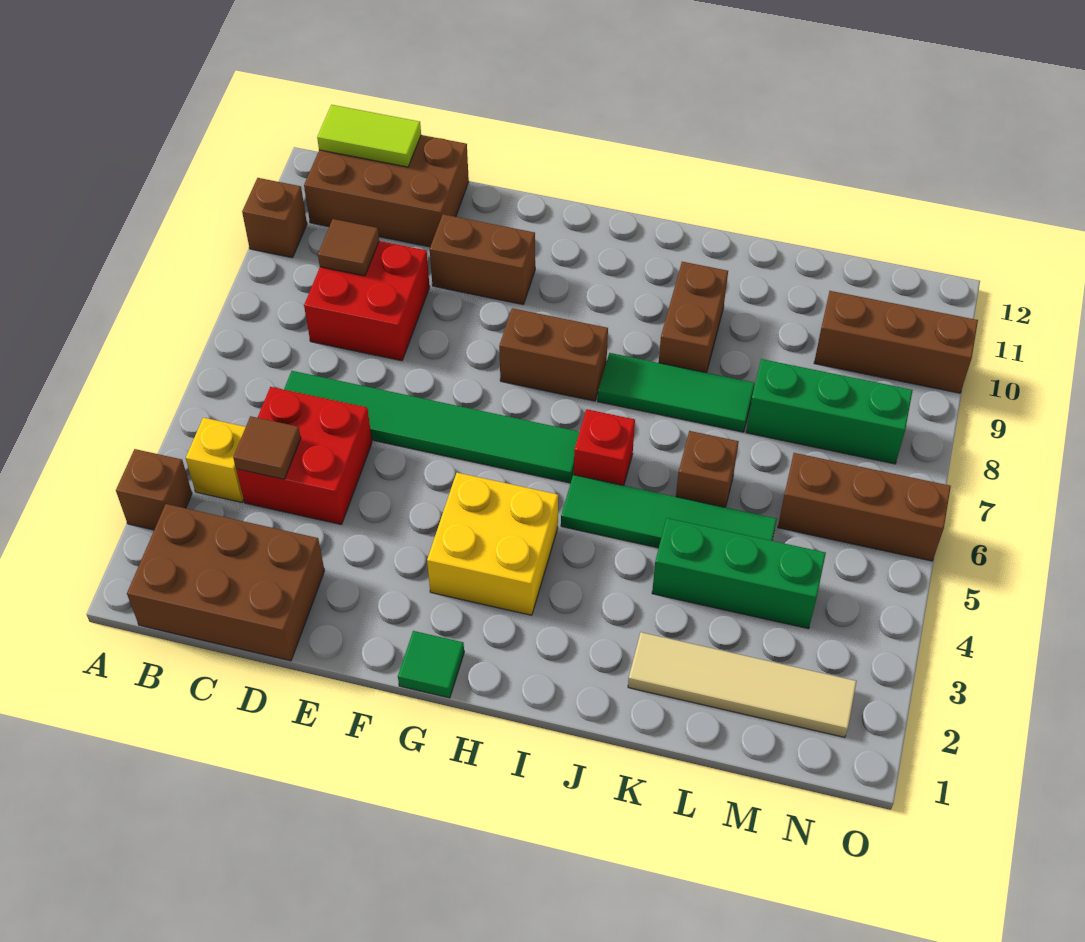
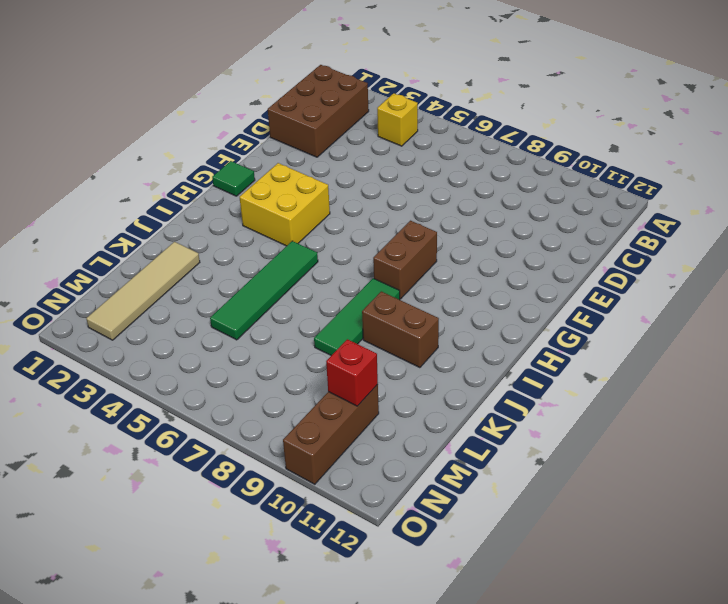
red 1x1 brick [326,339,378,406] -> red 1x1 brick moved to [574,409,635,486]
none -> brown 1x1 brick [116,449,192,530]
none -> brown 1x1 brick [242,178,307,258]
none -> brown 2x3 brick [304,135,469,247]

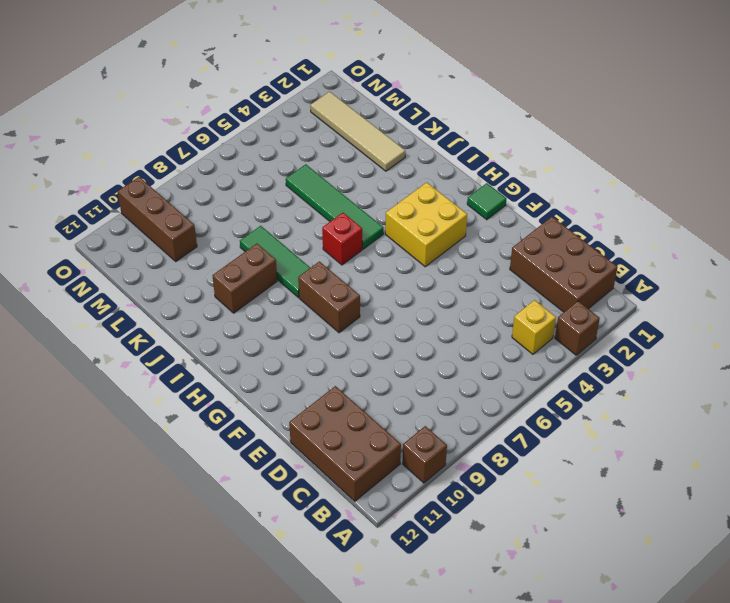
none -> red 2x2 brick [236,387,372,525]
none -> green 1x6 tile [284,371,579,483]
none -> red 2x2 brick [304,241,430,361]

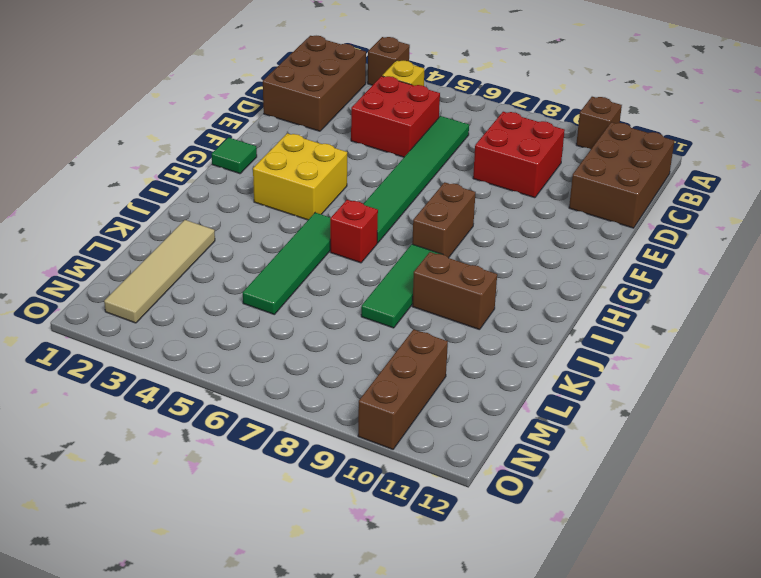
none -> brown 1x2 brick [430,214,535,304]
none -> green 1x3 brick [652,518,826,629]
none -> brown 1x1 brick [676,431,739,507]

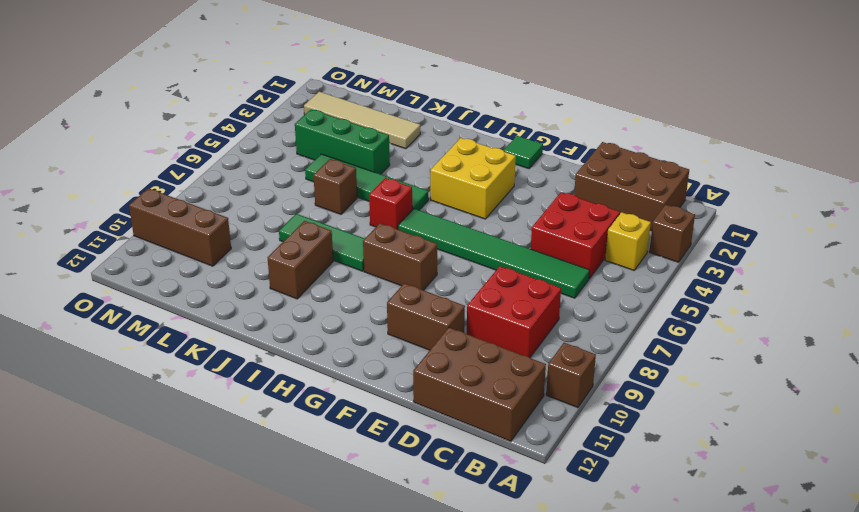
none -> green 1x3 brick [746,359,913,464]
none -> brown 1x3 brick [778,453,951,561]
none -> lime 1x2 tile [317,105,421,167]

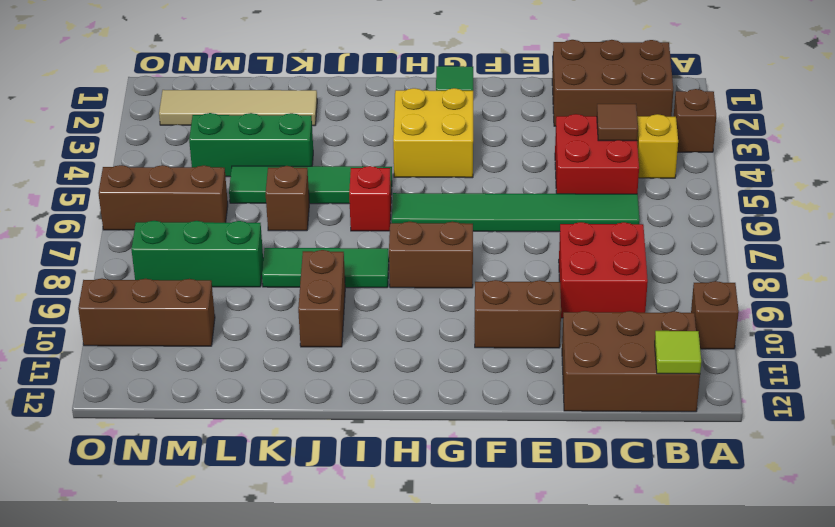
lime 1x1 tile [655,331,701,374] -> lime 1x2 tile [317,105,421,167]
none -> brown 1x1 tile [318,219,379,276]

